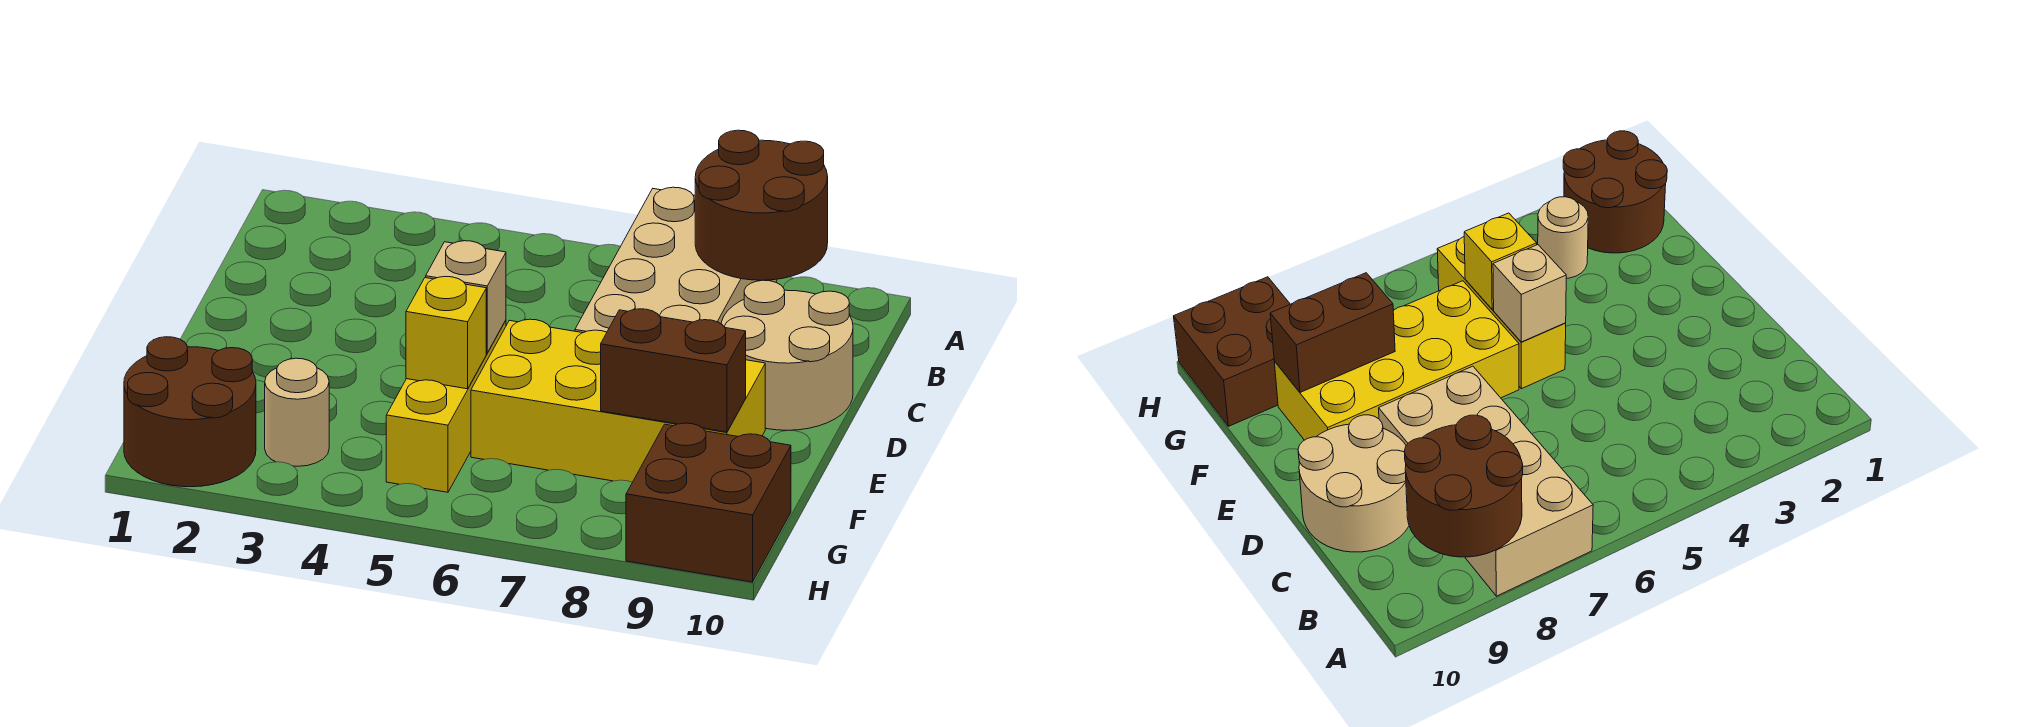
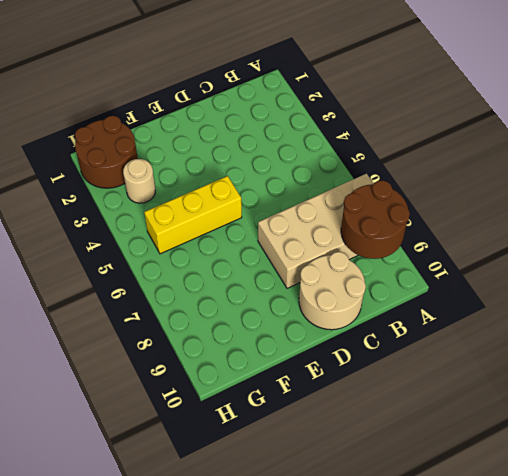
none -> yellow 2x4 brick [471,319,765,482]
none -> brown 2x2 brick [626,423,791,582]

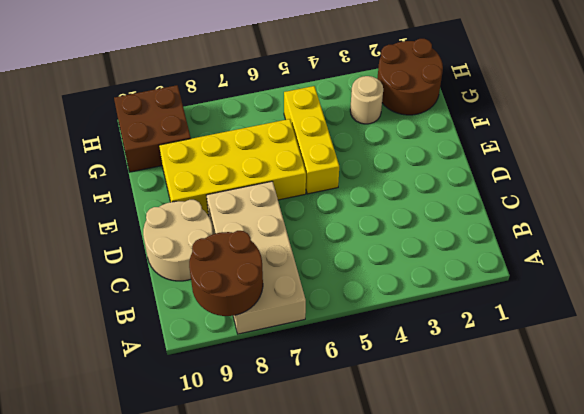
none -> tan 1x1 brick [426,241,506,353]
none -> yellow 1x1 brick [406,276,486,389]

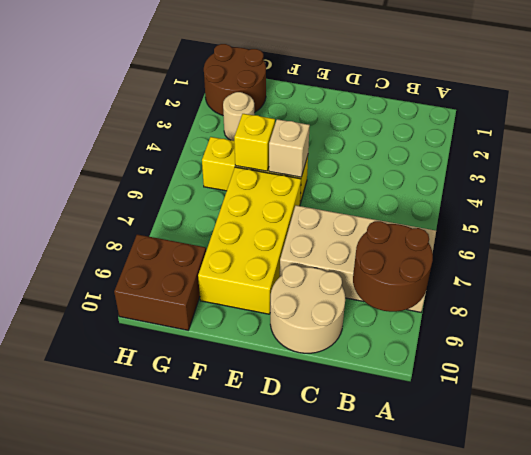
none -> brown 1x2 brick [601,309,746,432]

